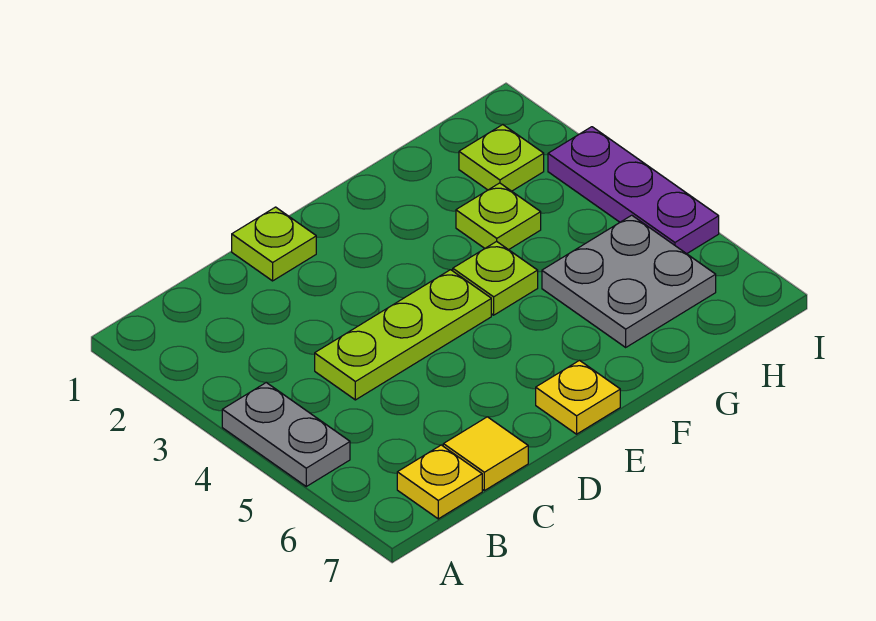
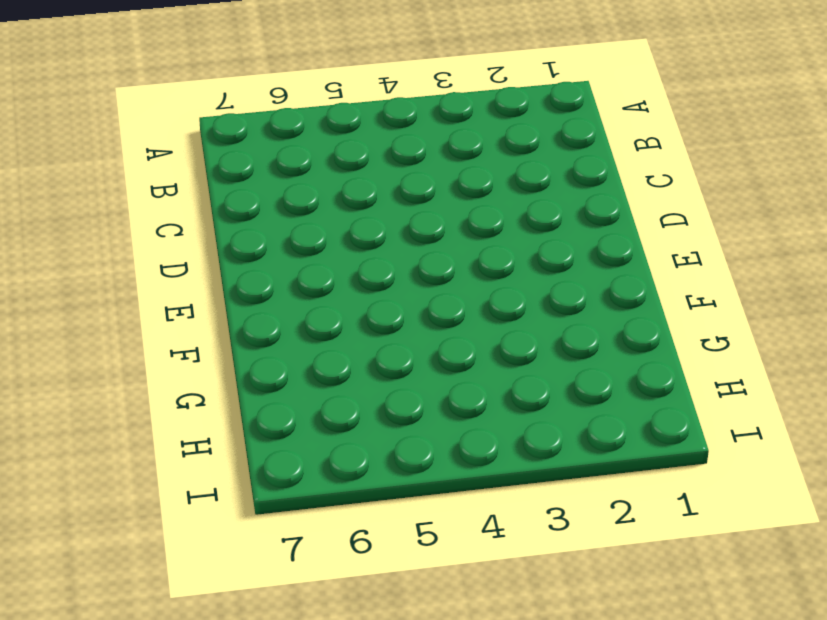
none -> grey 1x2 plate [222,383,350,486]
none -> yellow 1x1 plate [397,445,482,519]

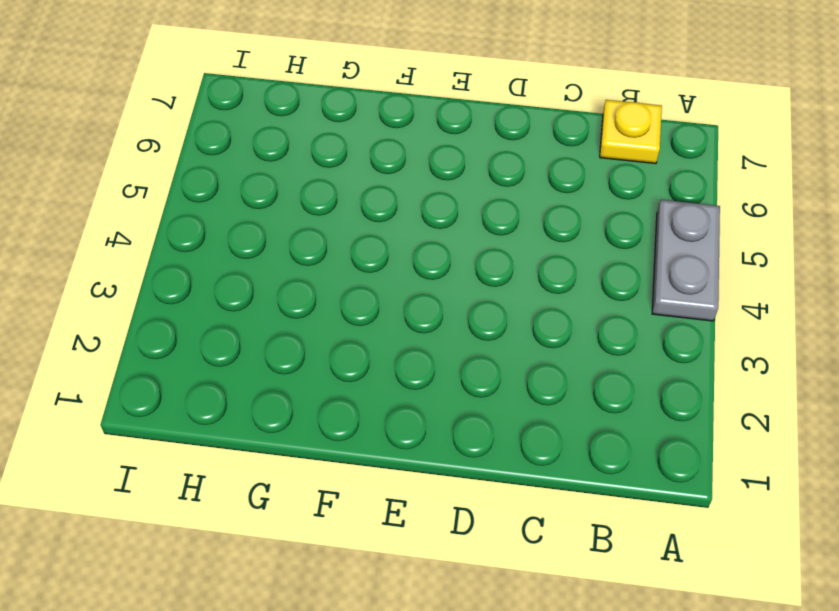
none -> lime 1x3 plate [315,270,491,400]
none -> yellow 1x1 tile [443,417,528,491]

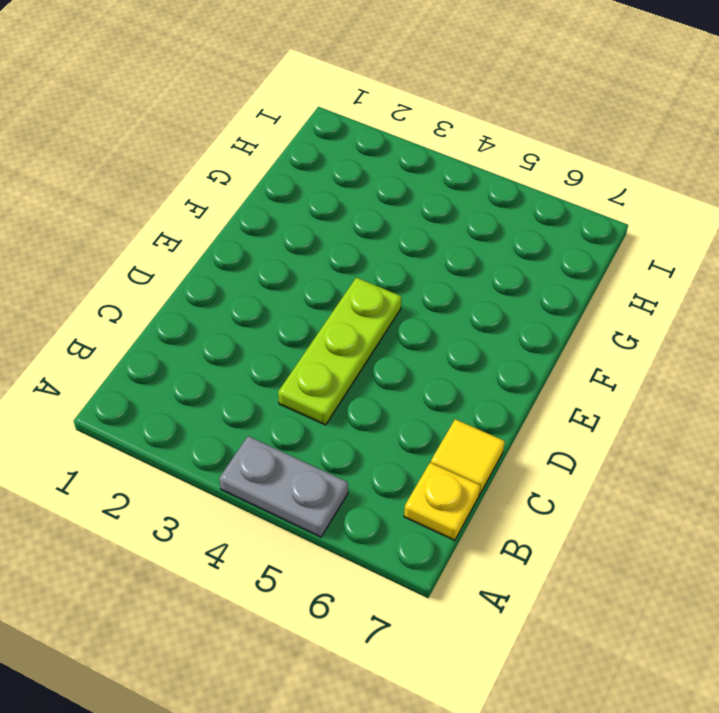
none -> lime 1x1 plate [232,207,316,281]
none -> yellow 1x1 plate [536,360,620,434]

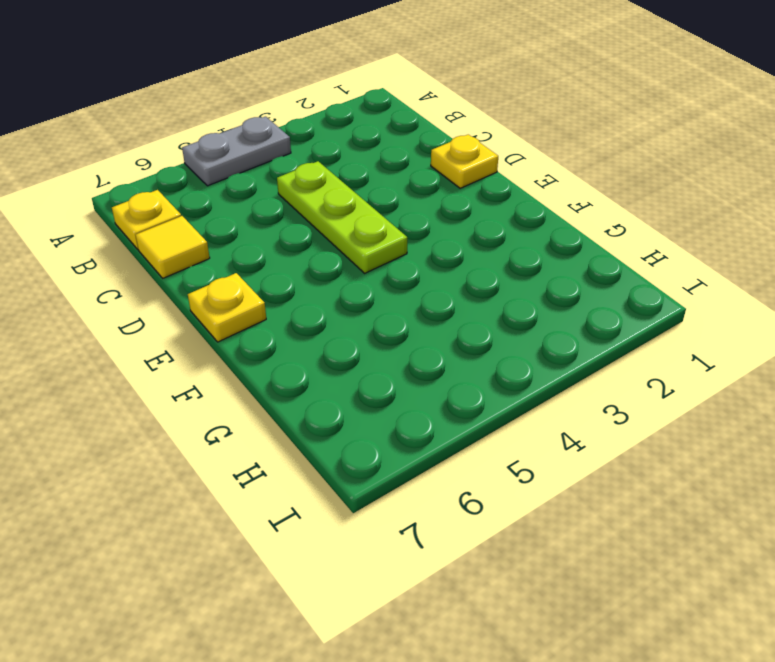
yellow 1x1 plate [431,135,498,188] -> lime 1x1 plate [232,207,316,281]
none -> lime 1x1 plate [453,241,538,315]
none -> lime 1x1 plate [456,183,541,250]

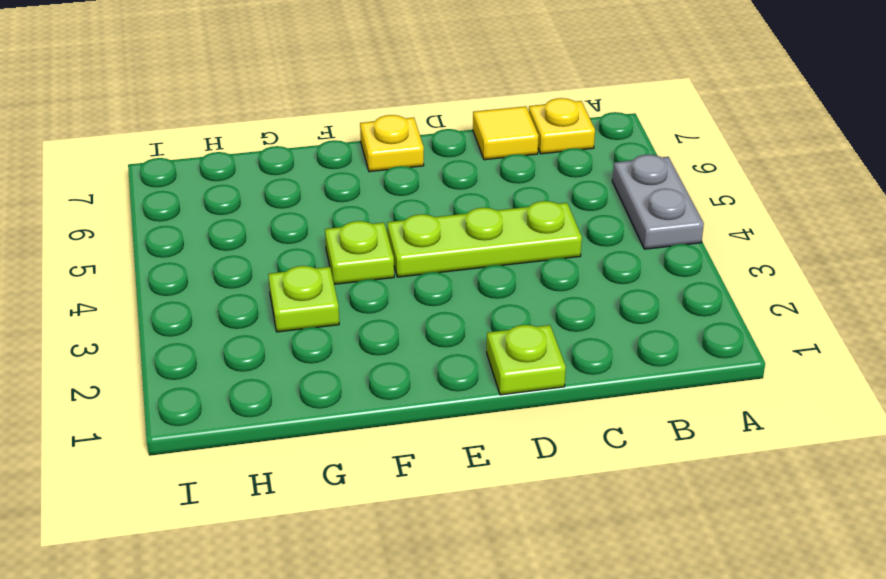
none -> grey 2x2 plate [542,215,716,347]
none -> lime 1x1 plate [459,125,544,191]

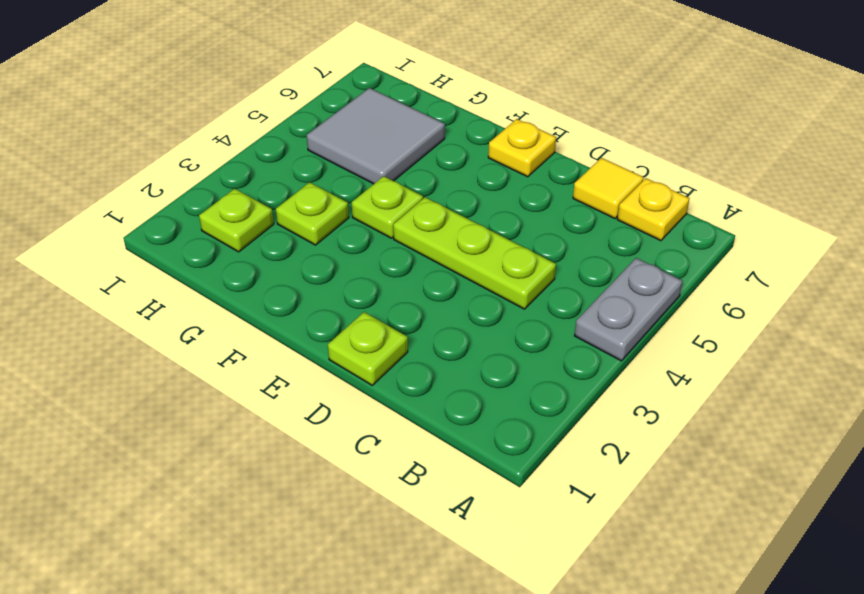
grey 2x2 tile [307,88,445,184] -> grey 2x2 plate [542,215,716,347]
none -> purple 1x3 plate [548,127,719,254]

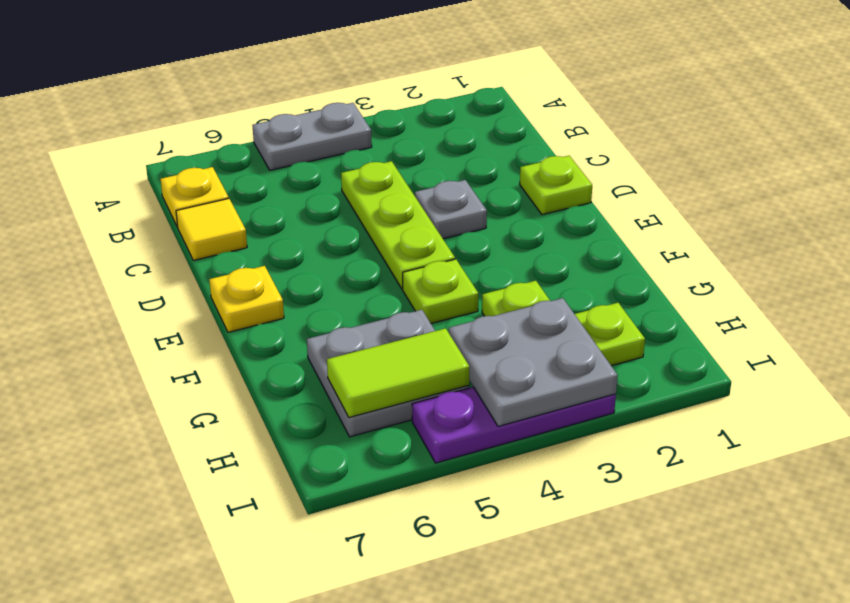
grey 1x1 plate [415,180,487,239] -> none
grey 2x2 plate [449,298,618,426] -> none
lime 1x2 tile [327,328,469,418] -> none

